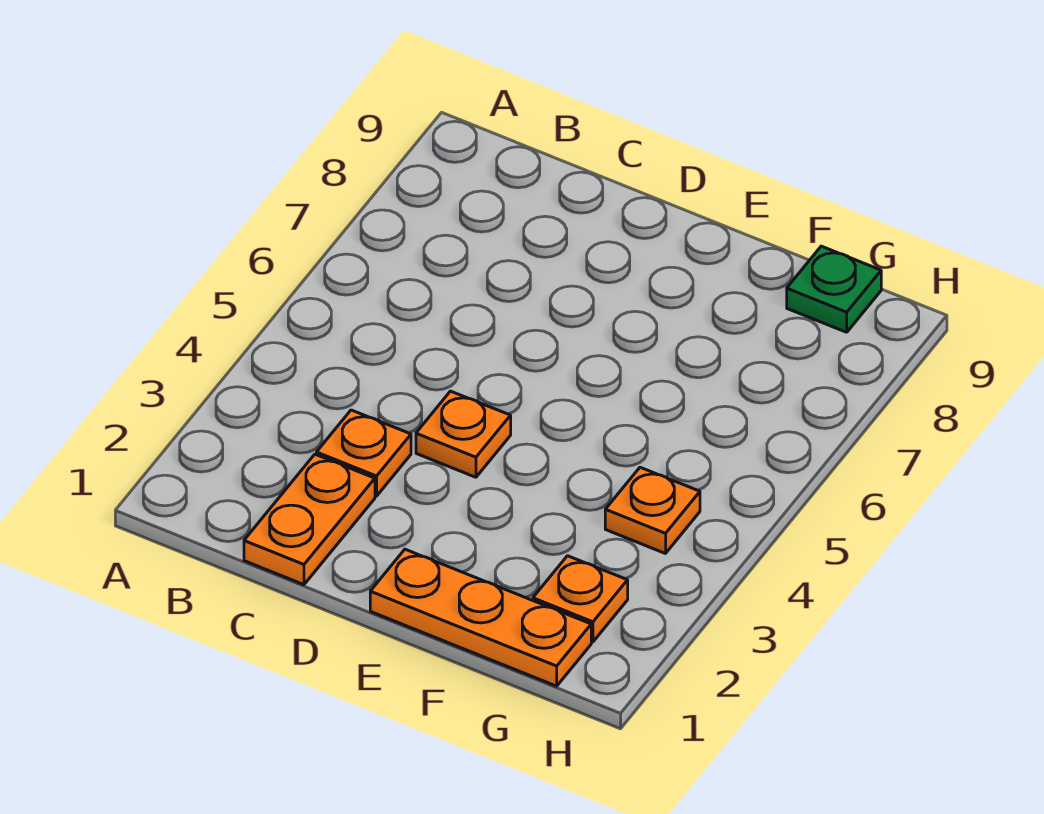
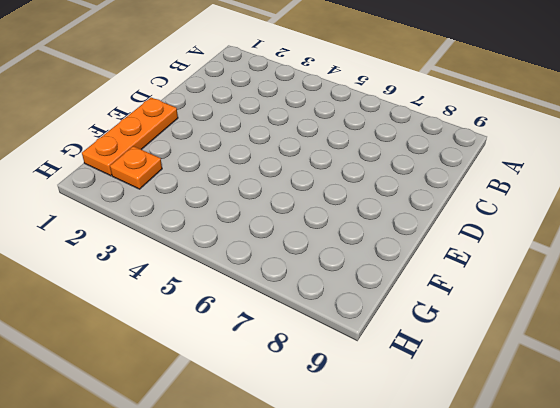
none -> orange 1x2 plate [244,454,375,585]
none -> orange 1x1 plate [316,410,411,496]

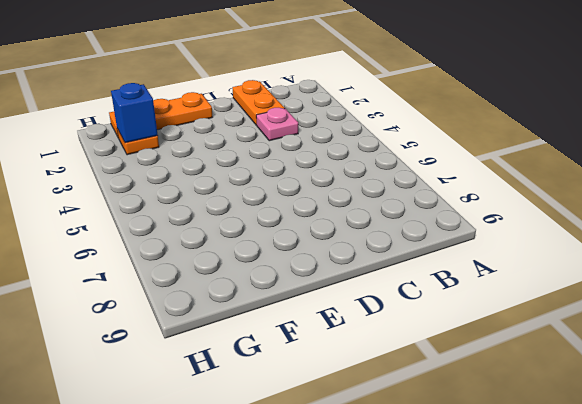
pink 1x1 plate [256,108,298,141] -> orange 1x1 plate [316,410,411,496]
blue 1x1 brick [111,83,158,143] -> none
none -> orange 1x1 plate [416,391,511,477]
none -> orange 1x1 plate [605,467,700,554]

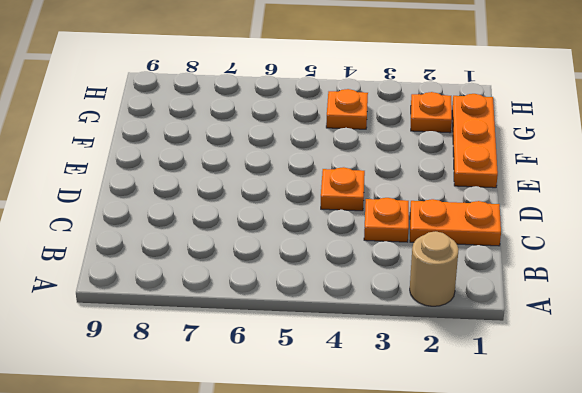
tan 1x1 round brick [410,231,459,306] -> none
none -> green 1x1 plate [787,246,881,332]

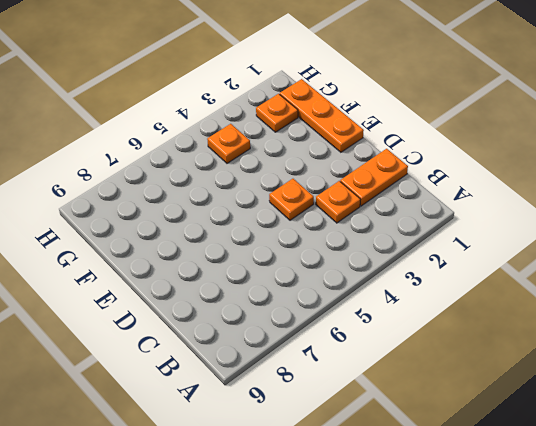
none -> green 1x1 plate [787,246,881,332]

